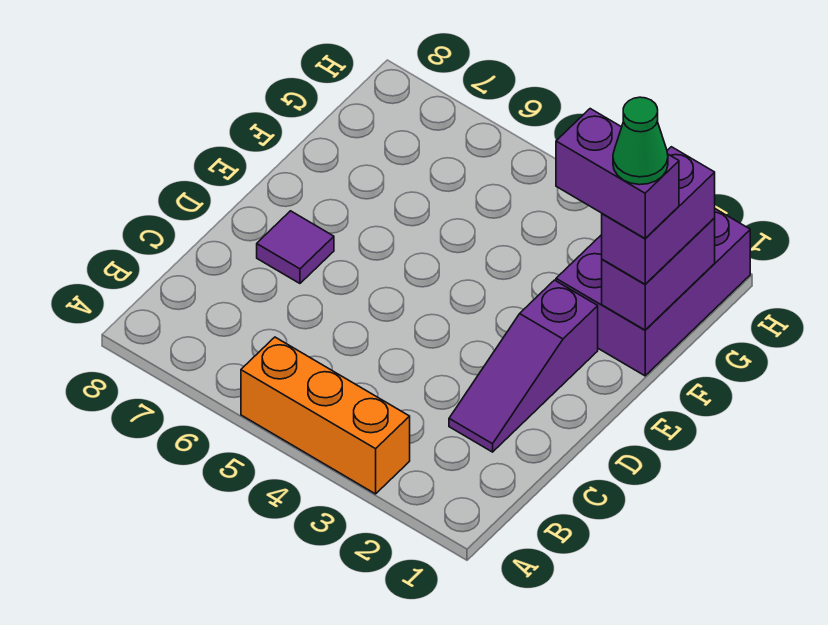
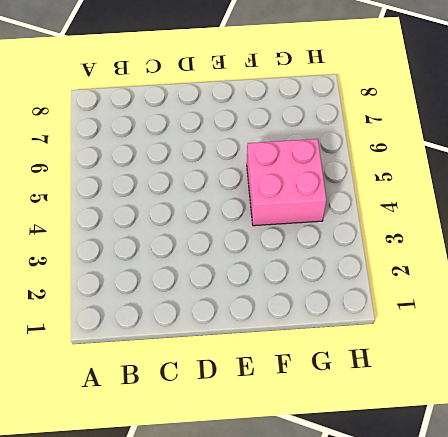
pink 2x2 brick [247,139,326,226] -> none
none -> orange 1x3 brick [241,337,410,494]
none -> purple 1x3 slope [449,280,598,452]

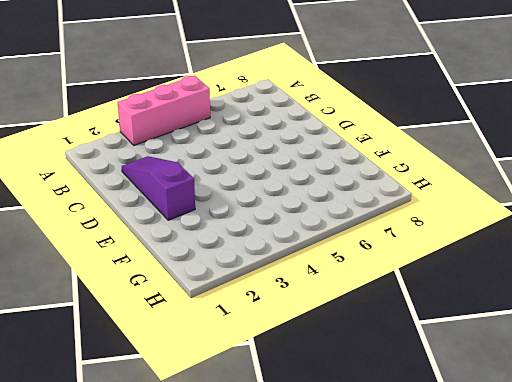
pink 1x3 brick [118,76,210,145] -> orange 1x3 brick [241,337,410,494]
none -> purple 1x1 tile [257,211,334,283]
none -> purple 2x3 brick [556,209,750,376]

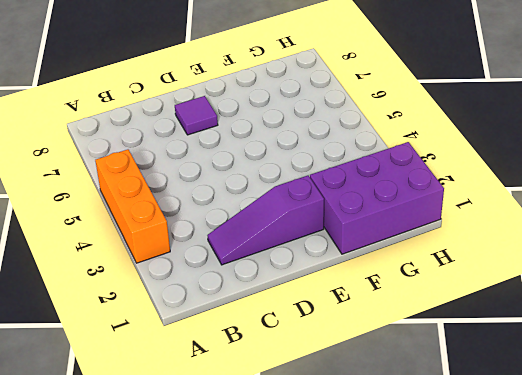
none -> purple 1x2 brick [602,218,715,330]
none -> purple 1x2 brick [602,147,715,284]

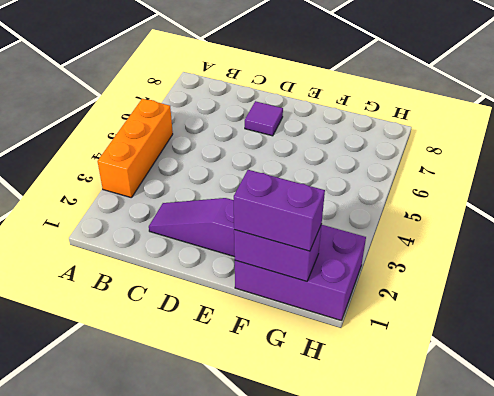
none -> purple 1x2 brick [556,109,679,238]
none -> green 1x1 cone [613,97,668,185]

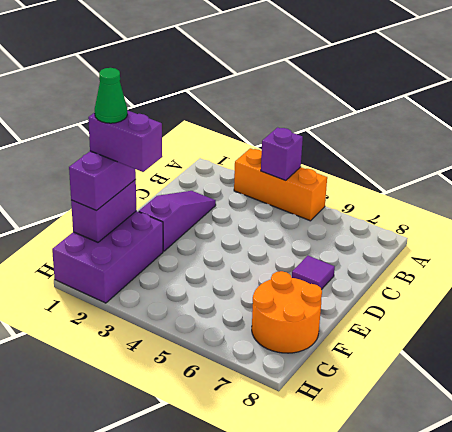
purple 1x1 brick [261,127,303,181] -> none
orange 2x2 round brick [252,271,322,353] -> none

